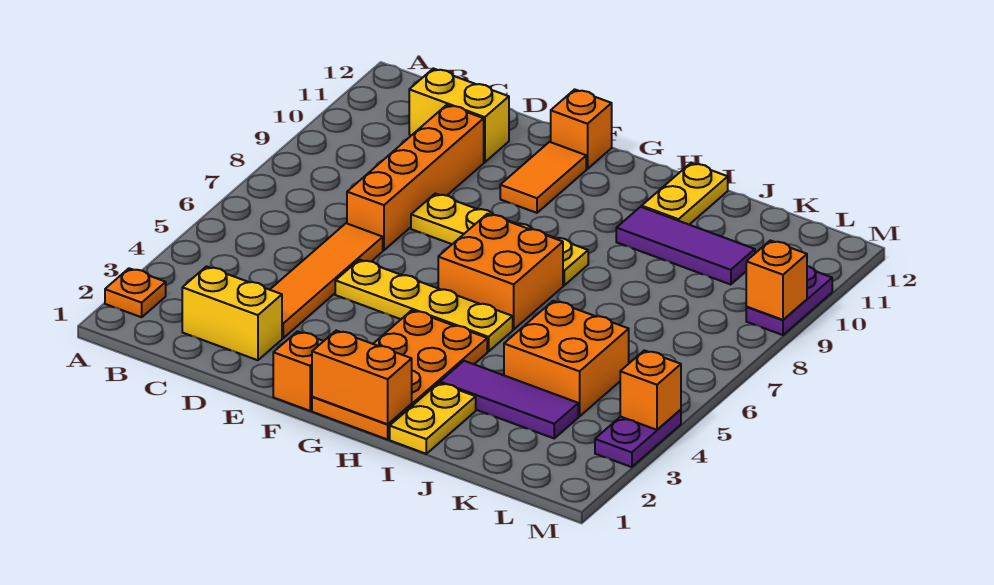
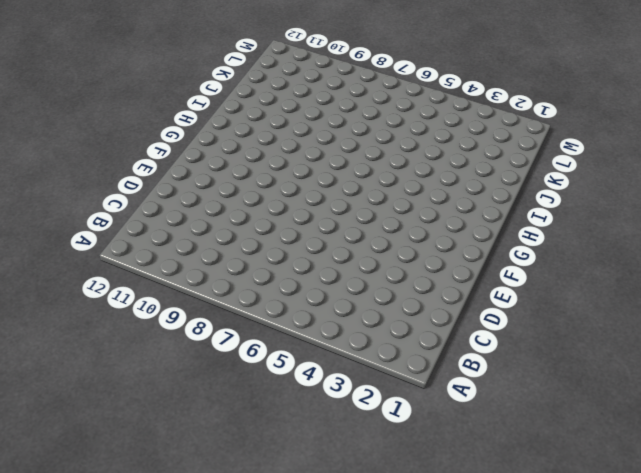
none -> orange 1x1 plate [105,268,166,317]
none -> yellow 1x2 brick [182,267,282,360]
none -> yellow 1x2 brick [409,68,509,162]

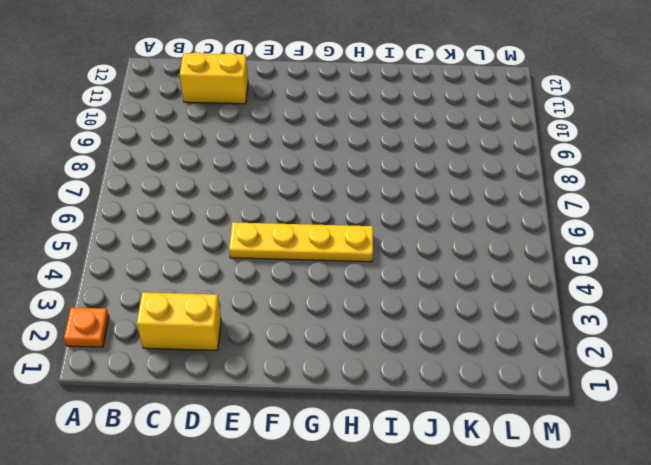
none -> orange 1x4 tile [270,223,383,338]
none -> orange 1x4 brick [347,105,484,250]
none -> yellow 1x4 plate [411,194,588,285]

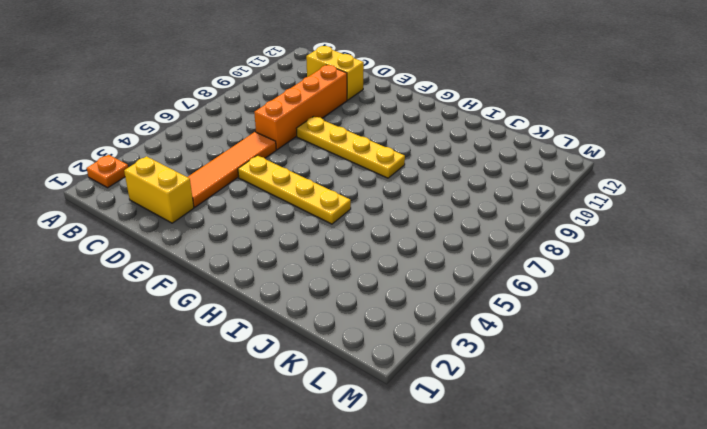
none -> orange 1x1 brick [273,331,323,411]
none -> orange 1x2 tile [500,142,586,213]
none -> orange 1x1 brick [551,89,612,169]

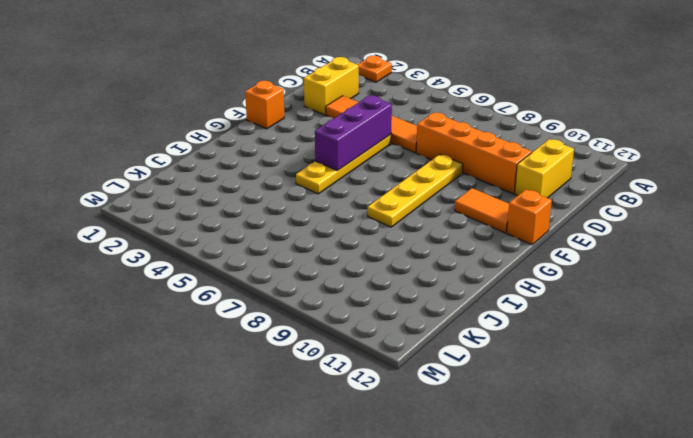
purple 1x3 brick [315,95,392,171] -> none
none -> orange 2x4 plate [312,310,487,439]
none -> orange 2x2 brick [438,214,563,329]
none -> yellow 1x2 plate [390,383,476,454]

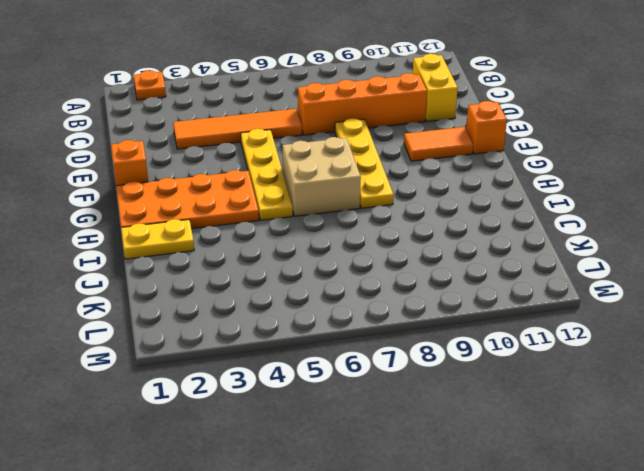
tan 2x2 brick [282,137,361,216] -> orange 2x2 brick [438,214,563,329]
none -> yellow 1x2 brick [182,267,282,360]
none -> purple 1x3 tile [440,361,578,438]
none -> purple 1x3 tile [616,207,755,285]

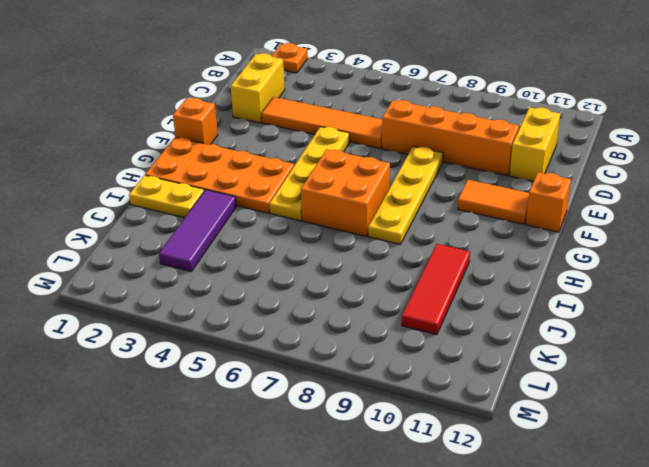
red 1x3 tile [402,244,470,335] -> purple 1x3 tile [616,207,755,285]
none -> yellow 1x2 plate [642,163,728,225]
none -> orange 2x2 brick [504,301,629,416]
none -> purple 1x2 plate [595,410,681,467]

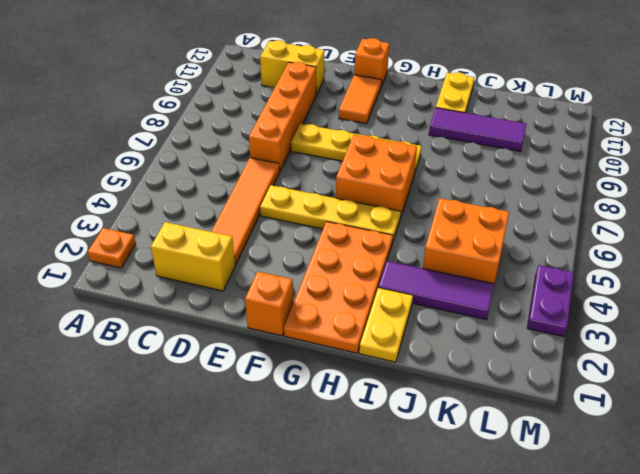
none -> purple 1x2 plate [746,266,832,335]
none -> orange 1x2 brick [312,331,412,424]
none -> orange 1x1 brick [620,350,681,430]

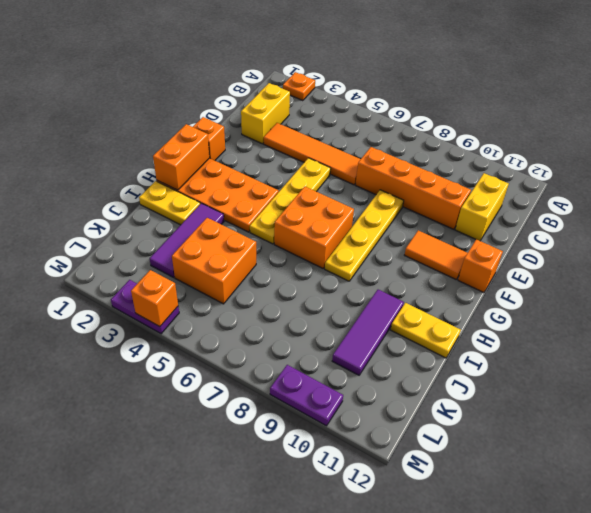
none -> orange 1x1 brick [746,240,807,320]

